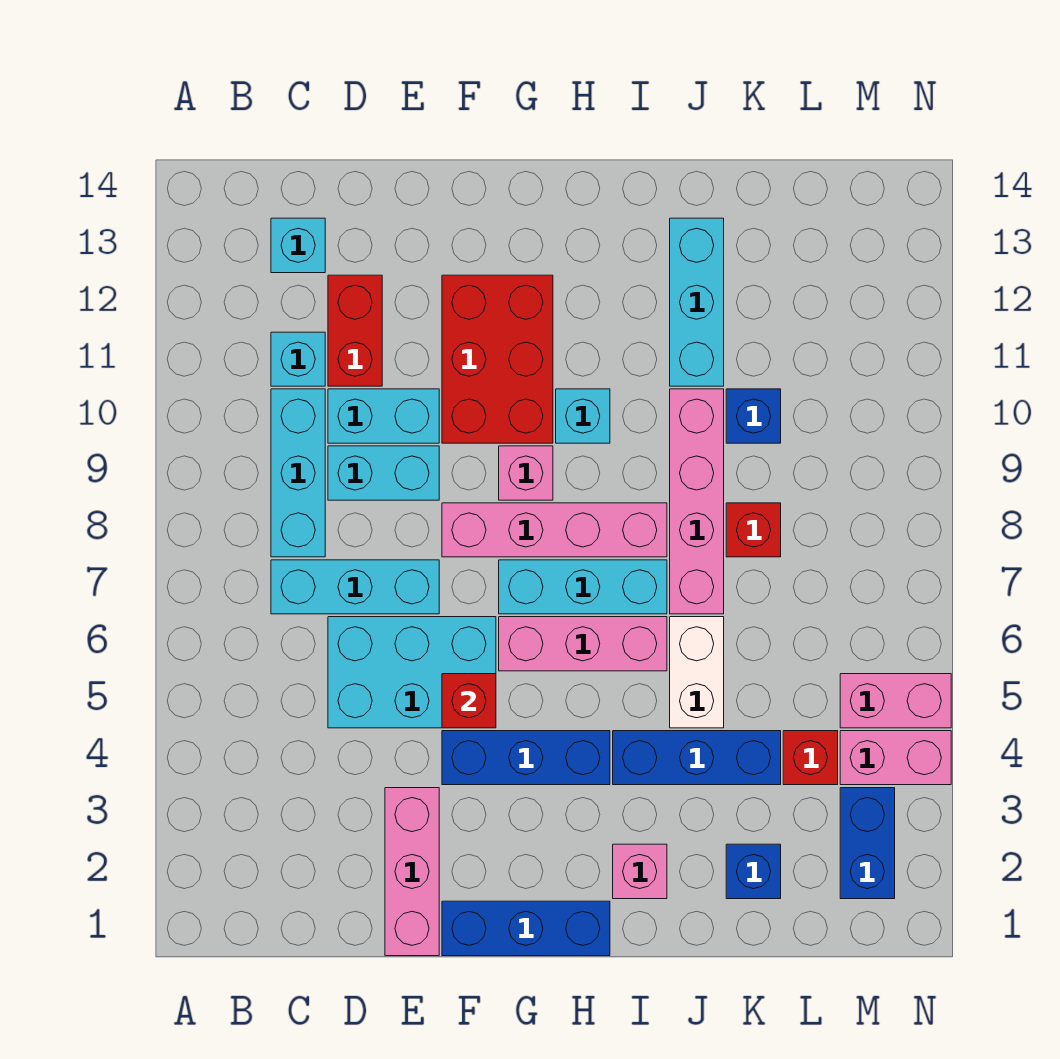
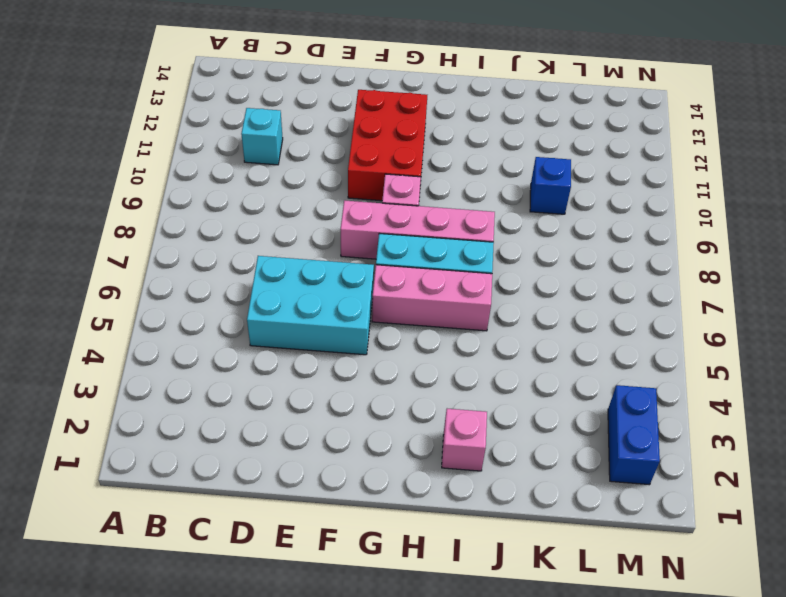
none -> cyan 1x3 brick [271,560,439,614]
none -> cyan 1x3 brick [271,389,325,557]
none -> cyan 1x1 brick [271,218,325,273]
none -> cyan 1x2 brick [328,446,439,500]

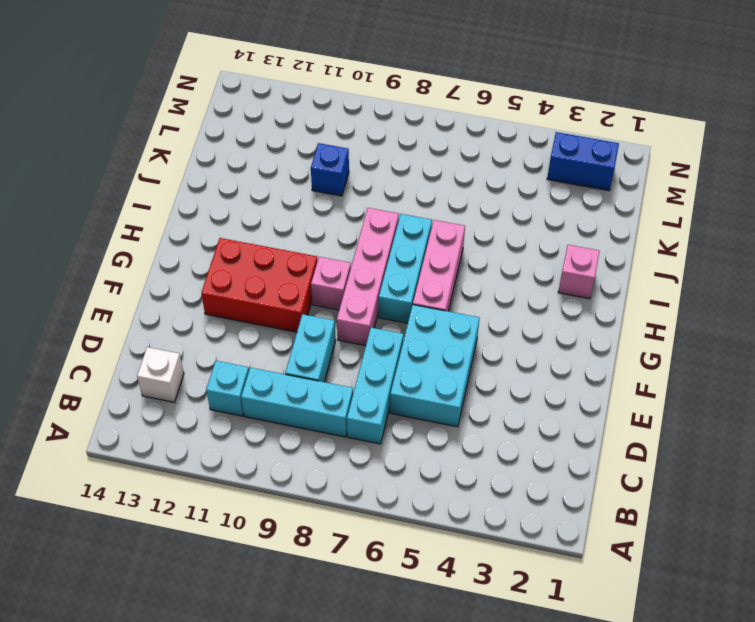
white 1x1 brick [137,347,184,402] -> cyan 1x1 brick [271,218,325,273]
none -> cyan 1x2 brick [328,389,439,443]
none -> red 1x2 brick [328,275,382,386]
none -> pink 1x3 brick [385,788,439,956]
none -> blue 1x3 brick [442,901,610,956]

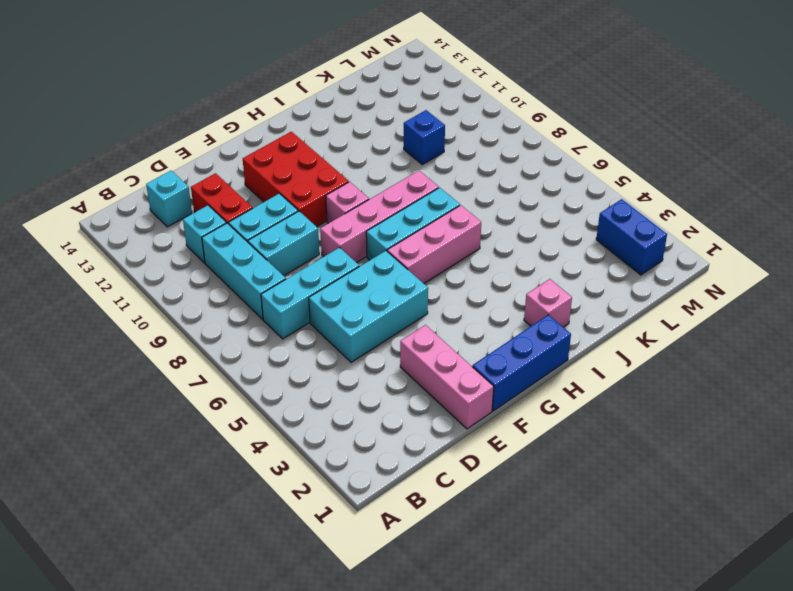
none -> blue 1x3 brick [442,731,610,785]
none -> cyan 1x1 brick [556,389,610,443]
none -> blue 1x3 brick [613,731,781,785]
none -> white 1x2 brick [670,617,724,728]

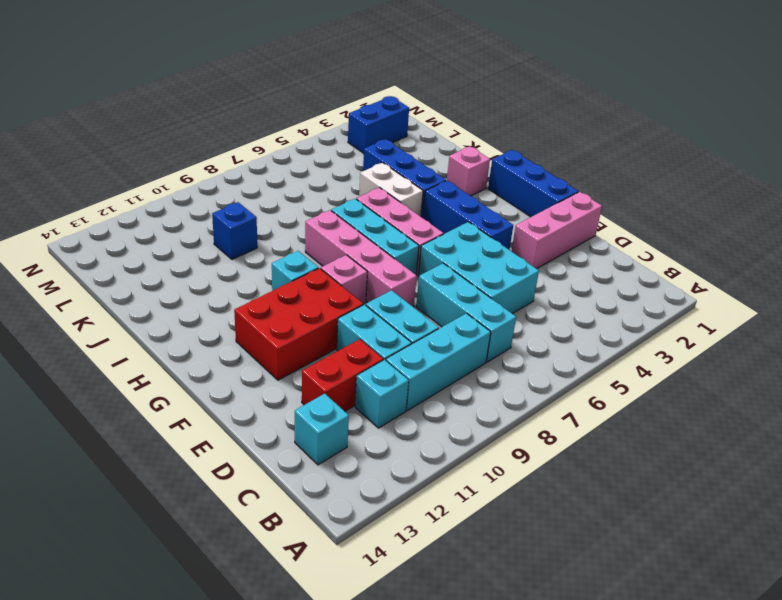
white 1x2 brick [359,163,423,217] -> white 1x2 brick turned to [670,617,724,728]
none -> pink 1x4 brick [670,389,724,614]
none -> cyan 1x3 brick [670,218,724,386]
none -> blue 1x1 brick [726,844,781,899]
none -> red 1x1 brick [726,503,781,557]

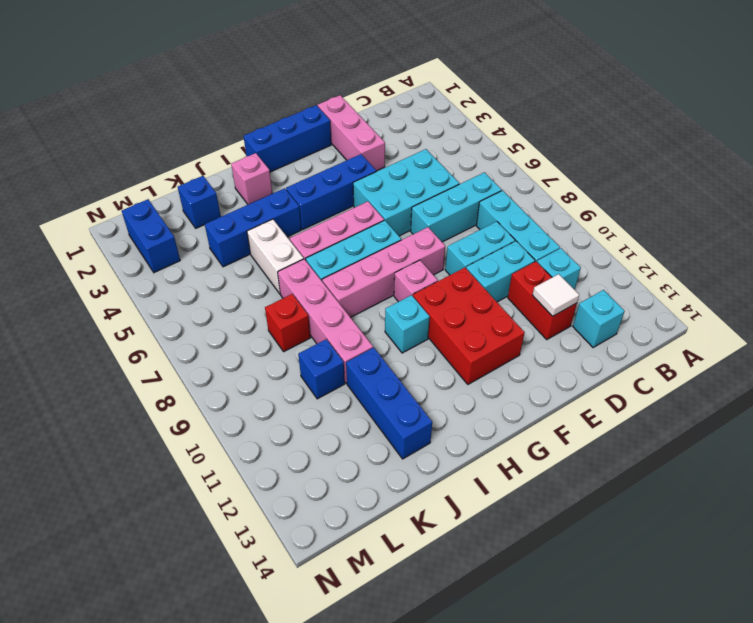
white 1x1 tile [533,274,579,316] -> none
blue 1x3 brick [346,348,432,459] -> cyan 1x3 brick [670,218,724,386]
none -> red 1x1 brick [783,731,838,785]
none -> pink 1x2 brick [840,731,951,785]
none -> pink 1x2 brick [840,674,951,728]
none -> red 1x1 brick [442,674,496,728]

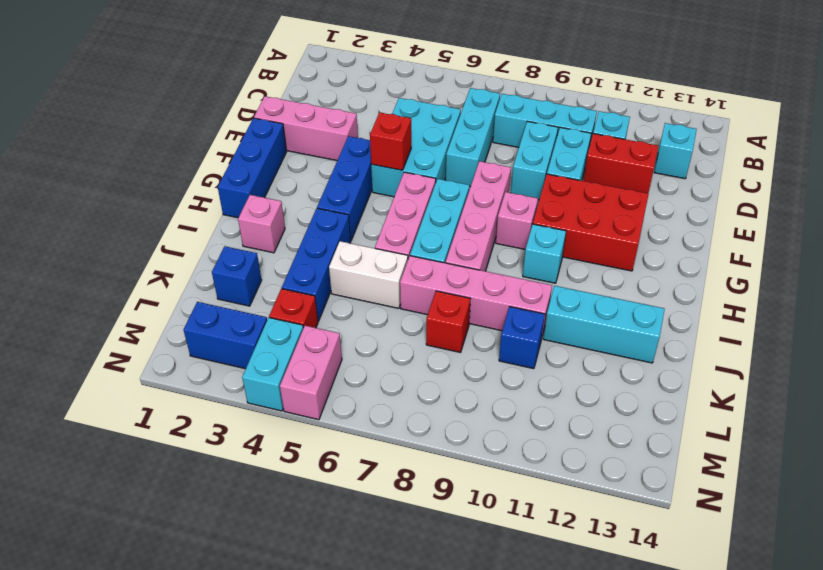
cyan 1x2 brick [242,318,303,411] -> pink 1x2 brick [840,731,951,785]

